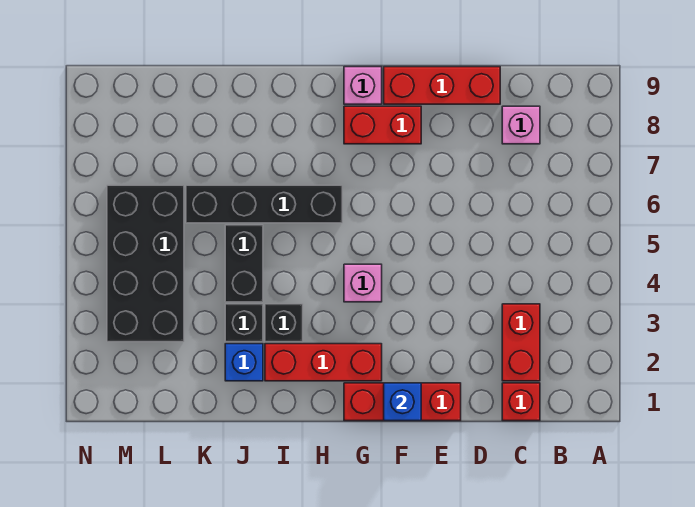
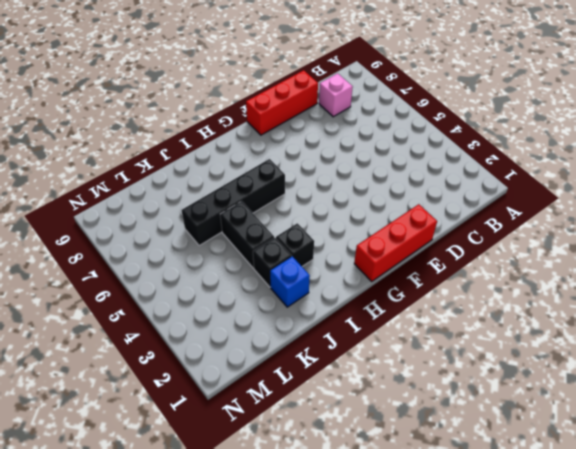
none -> red 1x1 brick [502,383,540,421]
none -> red 1x2 brick [502,304,540,381]
none -> red 1x2 brick [344,106,421,144]

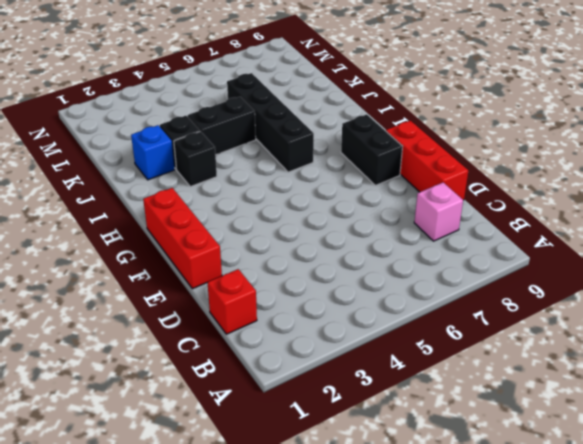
black 1x2 brick [341,114,403,185] -> red 1x2 brick [344,106,421,144]
none -> red 1x2 brick [502,304,540,381]
none -> red 1x3 brick [265,344,382,381]
none -> pink 1x1 brick [344,264,382,302]

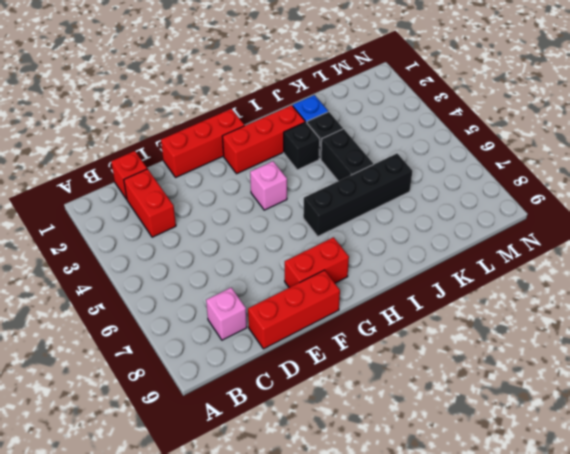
none -> pink 1x1 brick [344,67,382,104]
none -> black 2x4 brick [107,185,184,342]
none -> blue 1x1 brick [384,383,421,421]

